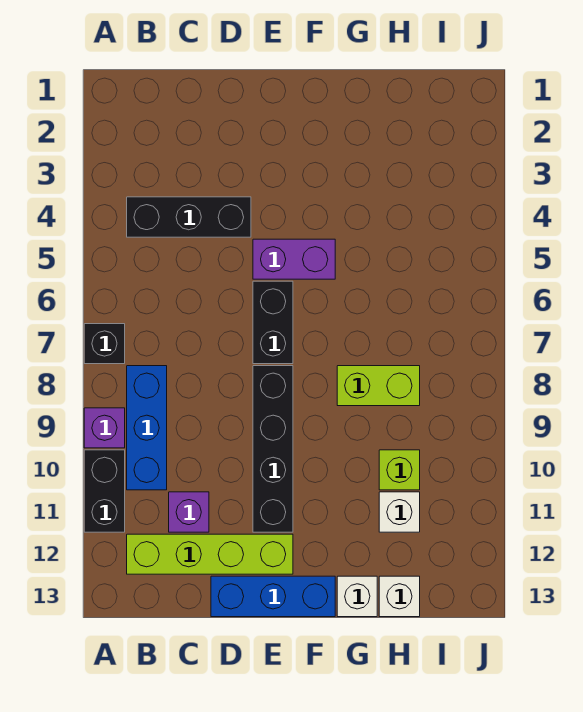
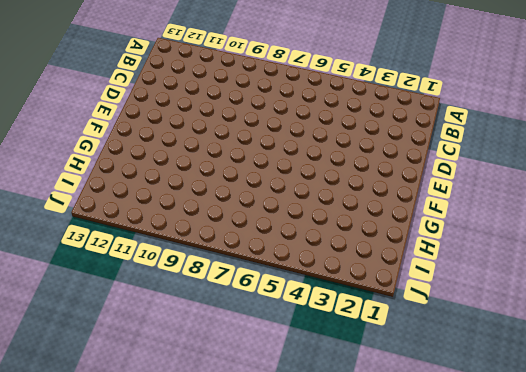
none -> black 1x1 brick [84,324,125,364]
none -> purple 1x1 brick [84,408,125,448]
none -> black 1x2 brick [84,450,125,532]

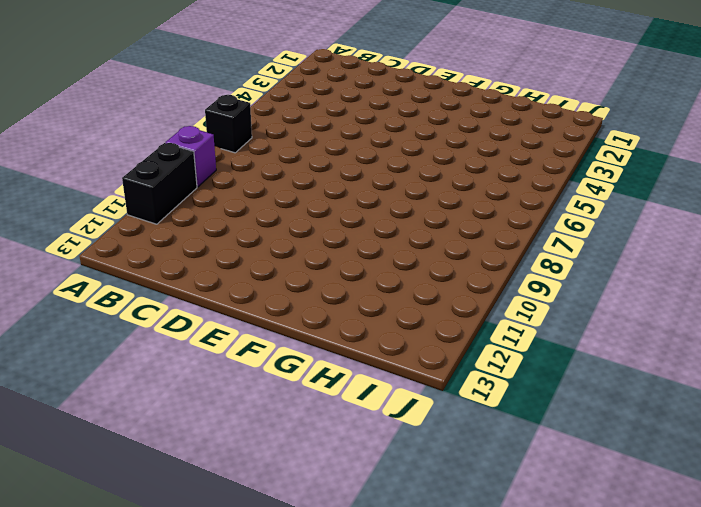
none -> black 1x3 brick [127,197,251,237]
none -> blue 1x3 brick [127,366,167,490]
none -> lime 1x4 brick [127,534,293,574]

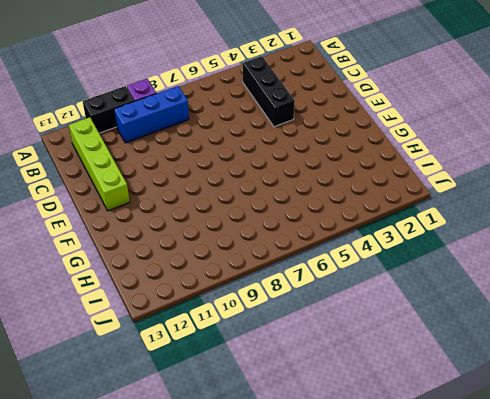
none -> black 1x1 brick [84,324,125,364]
none -> purple 1x1 brick [169,492,209,532]
none -> blue 1x3 brick [211,576,335,617]

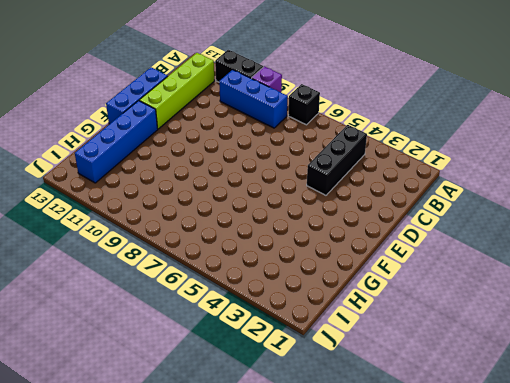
blue 1x4 brick [75,101,158,183] -> none
none -> purple 1x1 brick [169,492,209,532]
none -> purple 1x2 brick [253,239,335,279]
none -> black 1x2 brick [253,281,293,364]

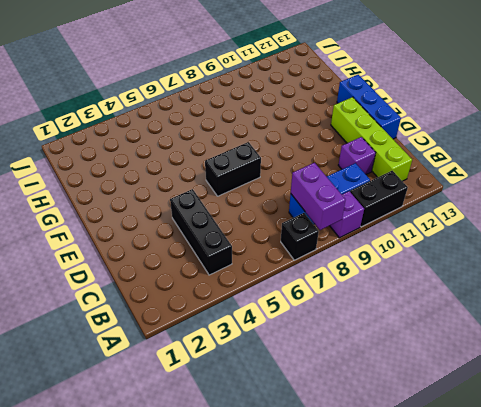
purple 1x2 brick [291,163,345,230] -> purple 1x2 brick moved to [253,239,335,279]
none -> black 1x4 brick [253,366,293,532]
none -> lime 1x2 brick [337,366,420,406]
none -> white 1x1 brick [337,576,377,617]

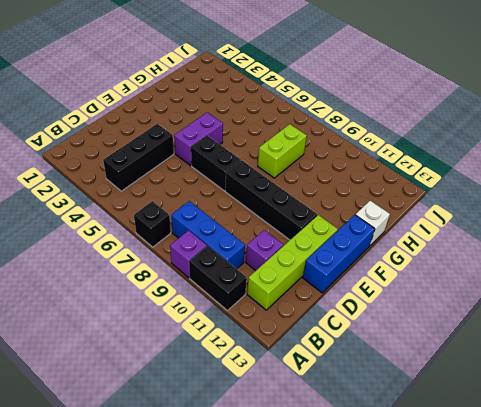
none -> lime 1x1 brick [379,450,420,490]
none -> white 1x1 brick [379,492,420,532]
none -> white 1x1 brick [379,576,420,617]

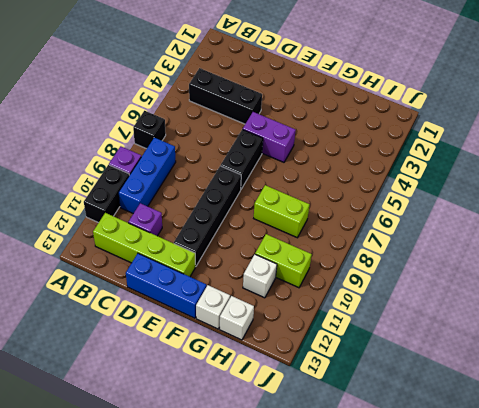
lime 1x2 brick [255,234,312,288] -> lime 1x1 brick [379,450,420,490]

